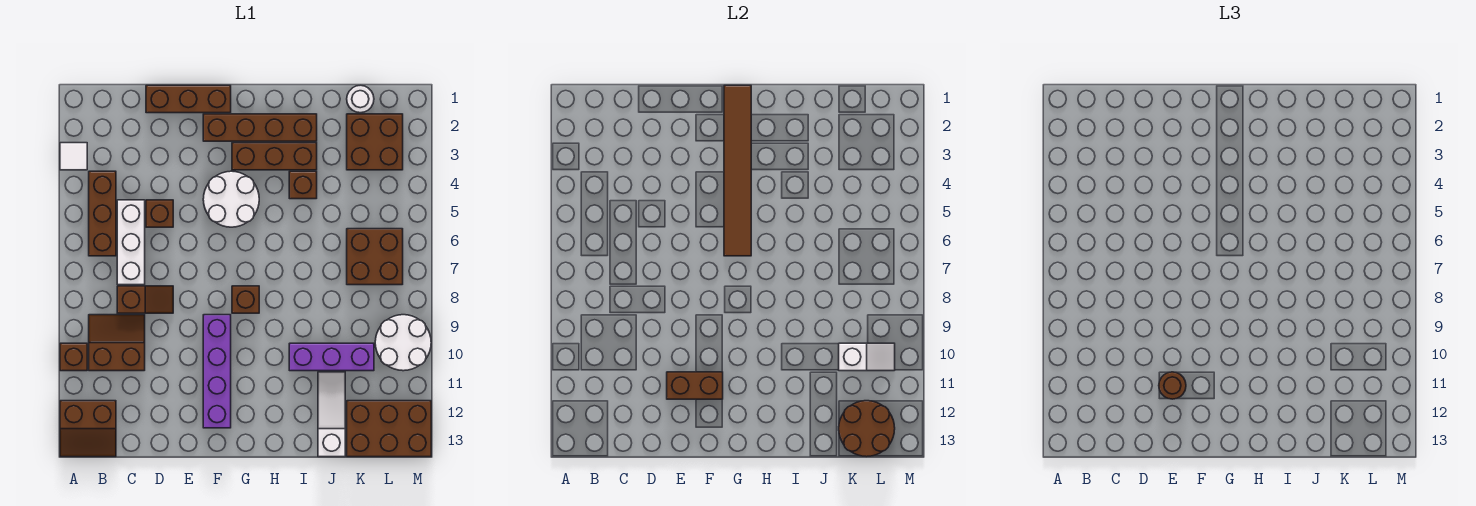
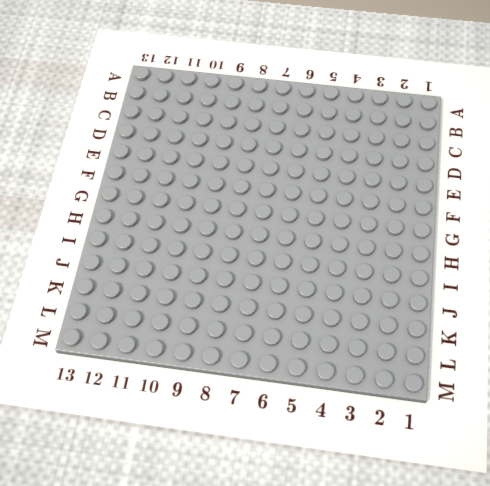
none -> white 1x1 tile [60,143,87,170]
none -> brown 1x1 brick [60,343,87,371]
none -> brown 2x2 slope [60,401,116,457]

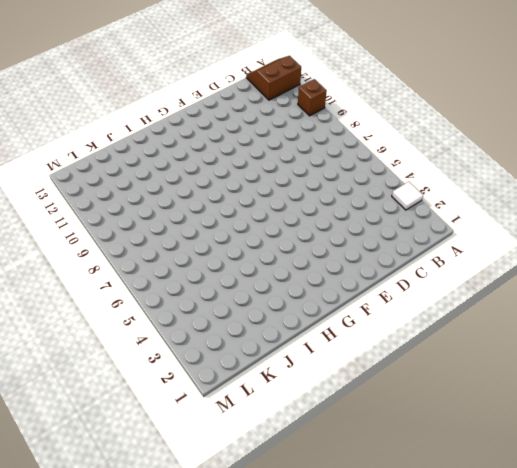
none -> brown 1x3 brick [89,171,116,256]
none -> brown 2x2 slope [89,315,145,371]
none -> white 1x3 brick [117,200,145,285]

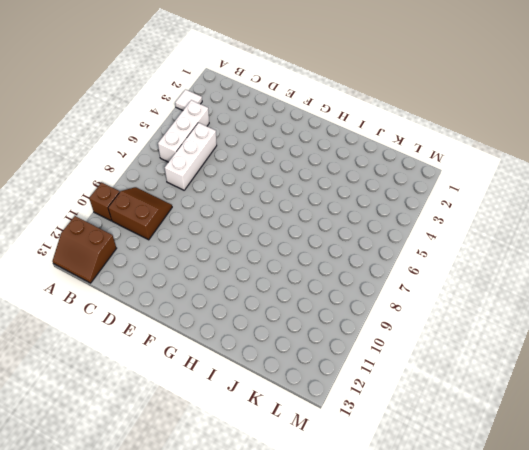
white 1x3 brick [158,100,209,162] -> brown 1x3 brick [89,171,116,256]
none -> brown 1x2 slope [117,286,173,313]
none -> brown 1x3 brick [146,85,231,113]
none -> brown 1x1 brick [146,200,173,227]

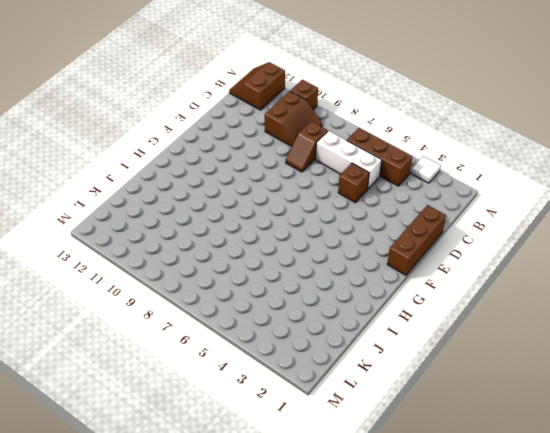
none -> brown 1x4 brick [203,114,317,141]
none -> white 2x2 round brick [203,171,259,227]
none -> purple 1x4 brick [203,315,231,428]

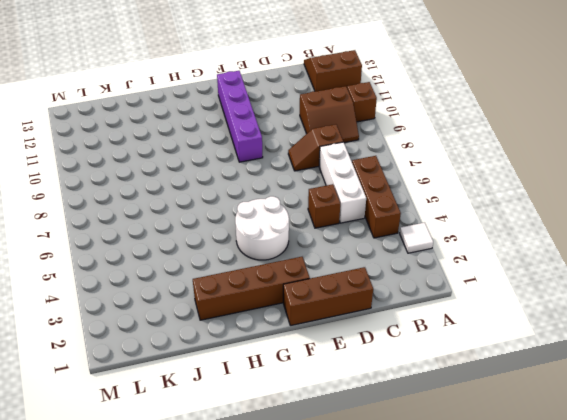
none -> brown 1x3 brick [232,143,317,170]
none -> brown 1x1 brick [232,286,259,313]
none -> brown 1x1 brick [289,171,317,199]

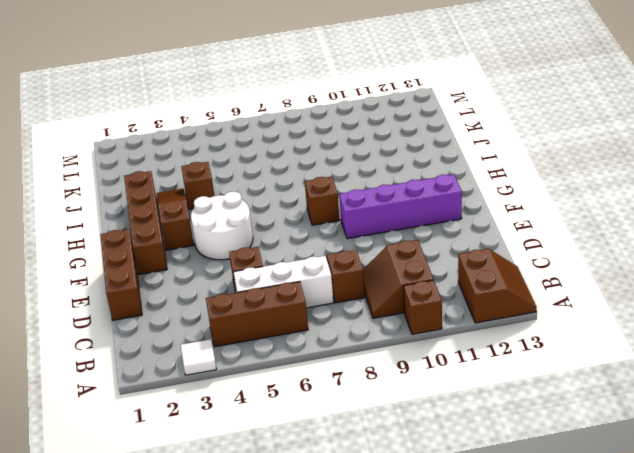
brown 1x3 slope [157,189,194,250] -> brown 1x3 brick [232,143,317,170]
none -> purple 1x3 brick [289,343,374,371]
none -> white 1x3 slope [318,372,345,457]
none -> white 1x1 round brick [347,85,374,113]

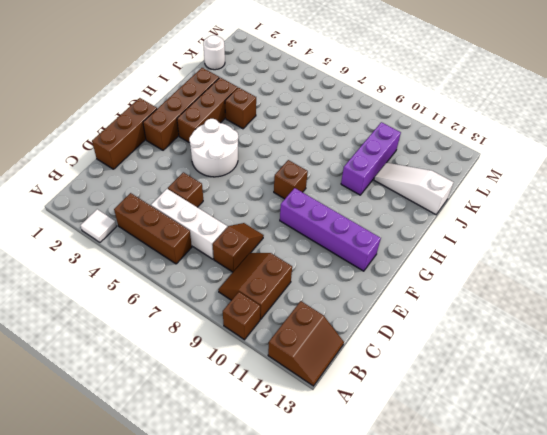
none -> brown 2x2 brick [347,114,403,170]
none -> brown 2x2 brick [347,229,403,285]
none -> brown 2x3 brick [347,401,431,457]

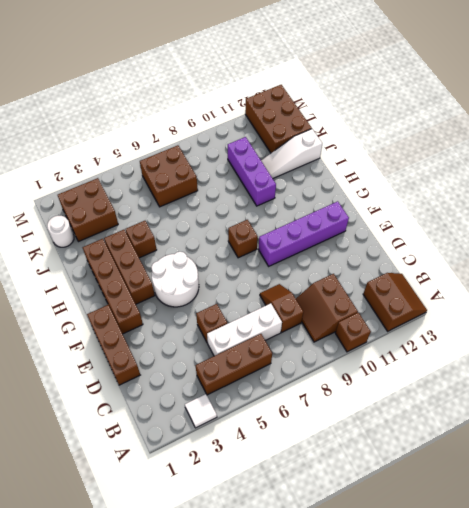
none -> white 2x2 round brick [375,315,431,371]
none -> brown 1x2 brick [667,372,723,399]
none -> brown 1x6 tile [724,85,751,256]

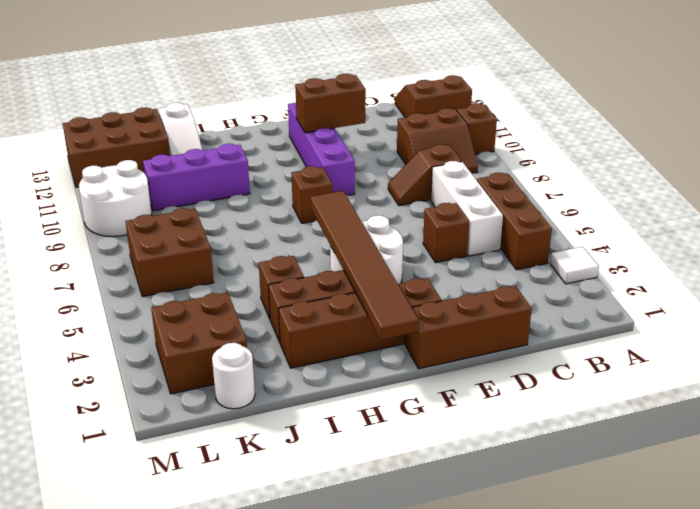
none -> white 1x2 slope [839,343,895,371]
none -> brown 2x2 round brick [839,401,895,457]
none -> brown 1x1 round brick [1159,372,1186,399]

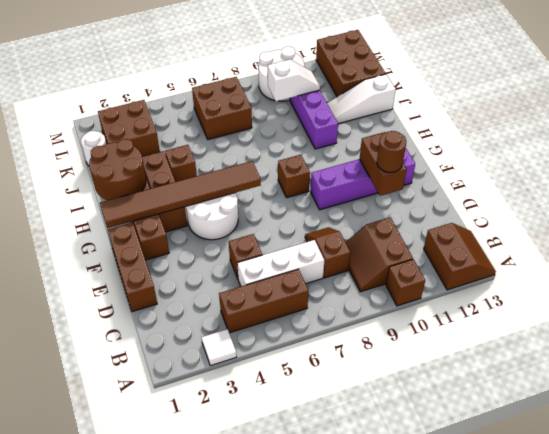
brown 2x2 round brick [89,139,146,200] -> brown 2x2 round brick moved to [839,401,895,457]
white 1x2 slope [267,59,320,101] -> white 1x2 slope turned to [839,343,895,371]

